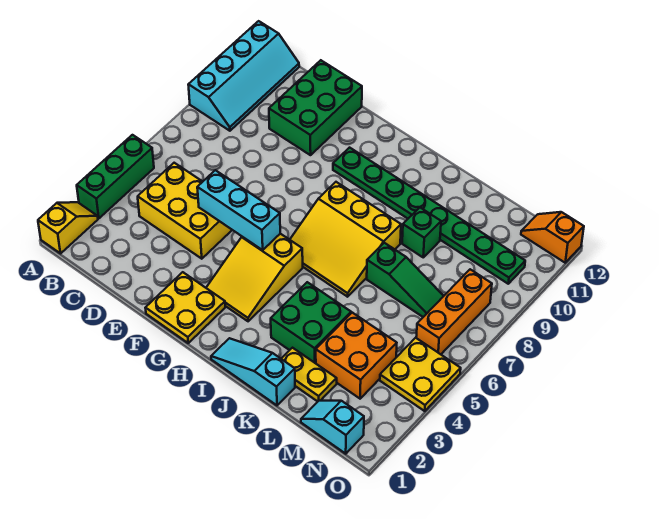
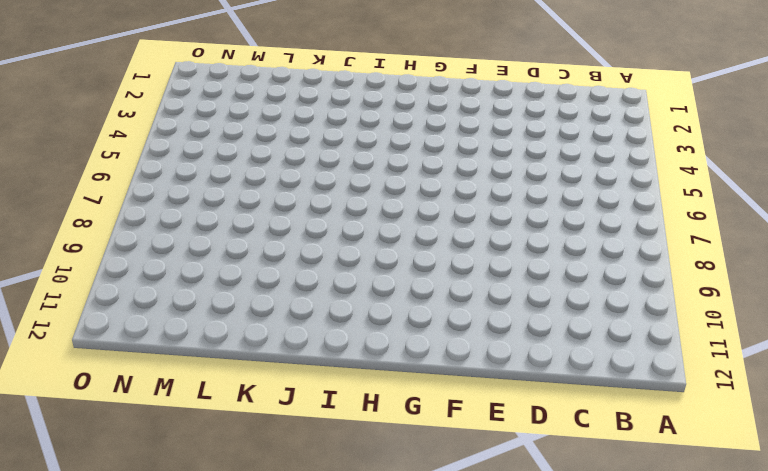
none -> yellow 1x2 slope [38,202,98,253]
none -> green 1x3 brick [77,135,154,218]
none -> cyan 2x4 slope [188,21,299,131]

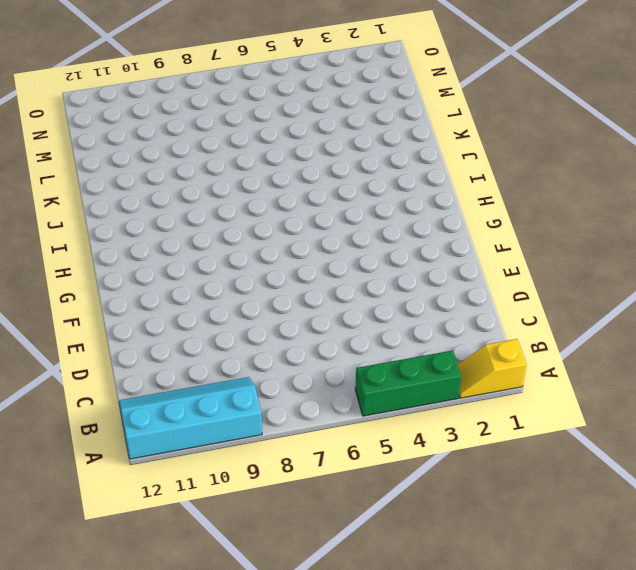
none -> yellow 2x3 brick [138,163,232,259]
none -> green 2x3 brick [269,60,362,155]
none -> yellow 2x2 plate [146,272,225,343]

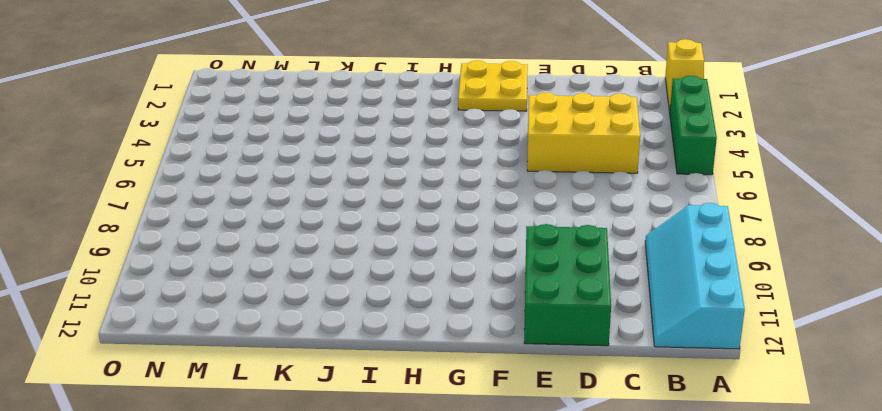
none -> yellow 2x3 slope [206,234,303,321]
none -> green 1x8 plate [333,148,525,284]
none -> yellow 3x3 slope [290,182,401,297]

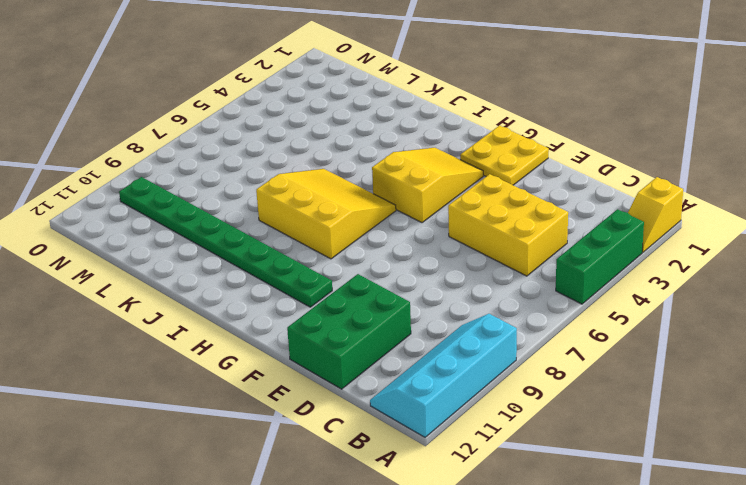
none -> cyan 1x3 slope [211,338,295,405]
none -> green 2x2 brick [271,282,351,363]
none -> yellow 1x2 plate [281,348,337,402]

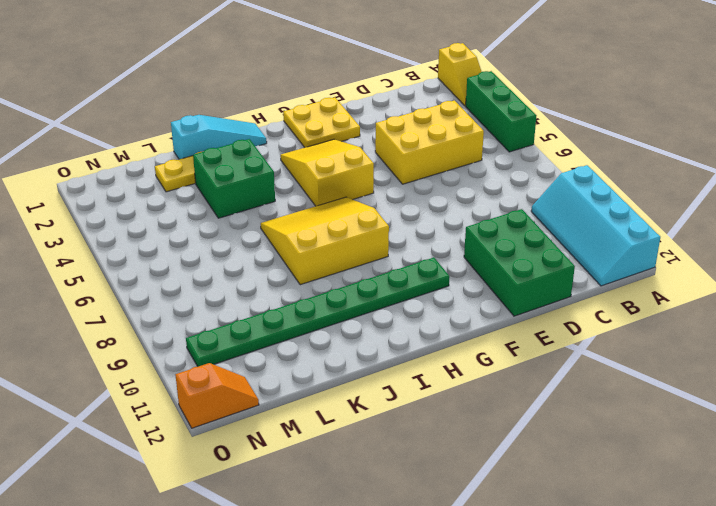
none -> green 1x3 slope [367,243,443,317]
none -> green 1x1 brick [402,208,441,257]
none -> orange 2x2 brick [316,313,397,399]

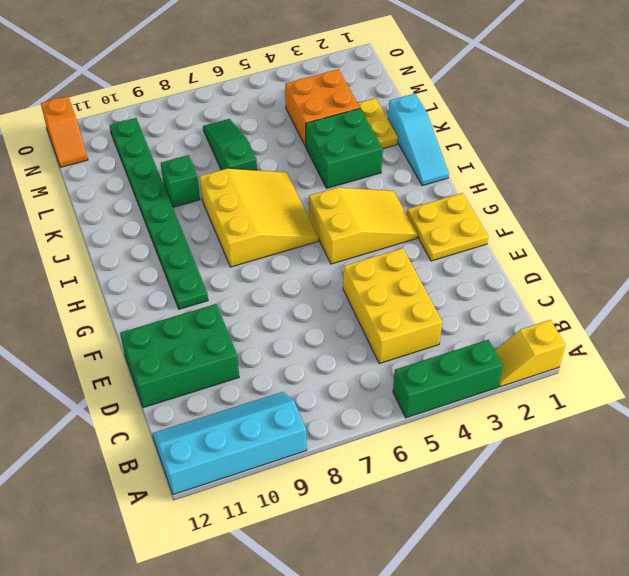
none -> cyan 1x2 slope [301,401,364,454]
none -> yellow 2x2 plate [380,338,461,411]
none -> orange 1x3 brick [416,269,492,354]

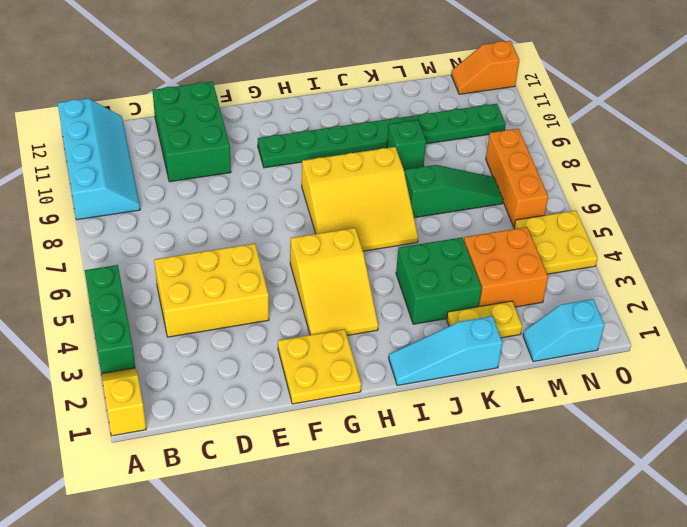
none -> cyan 1x3 brick [197,170,280,250]

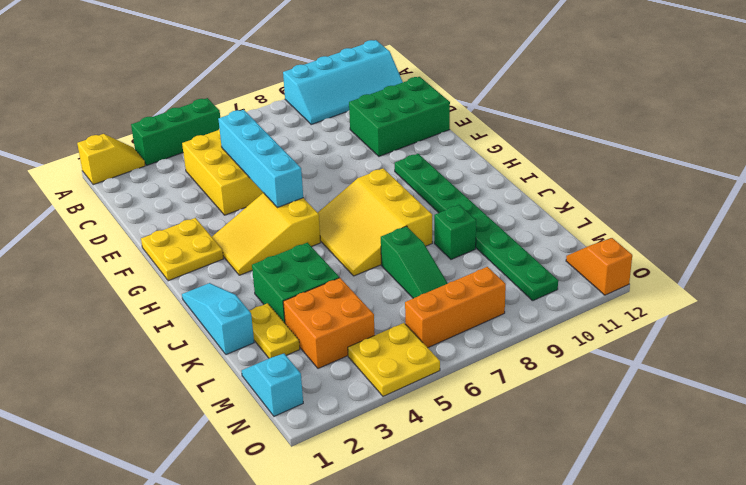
cyan 1x4 brick [218,110,303,208] -> cyan 1x3 brick [197,170,280,250]

